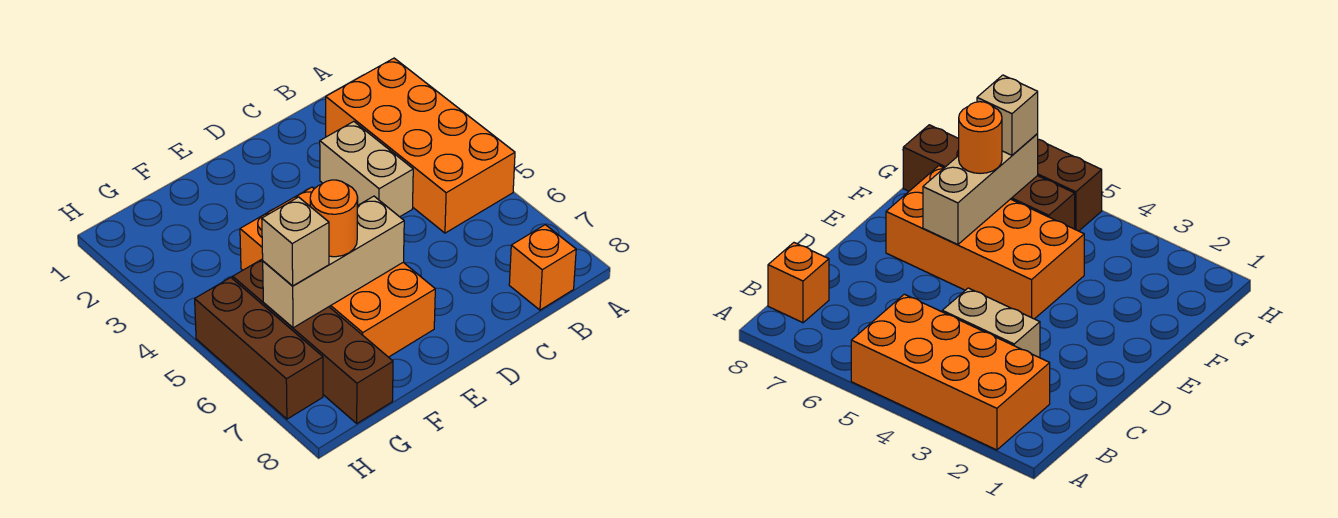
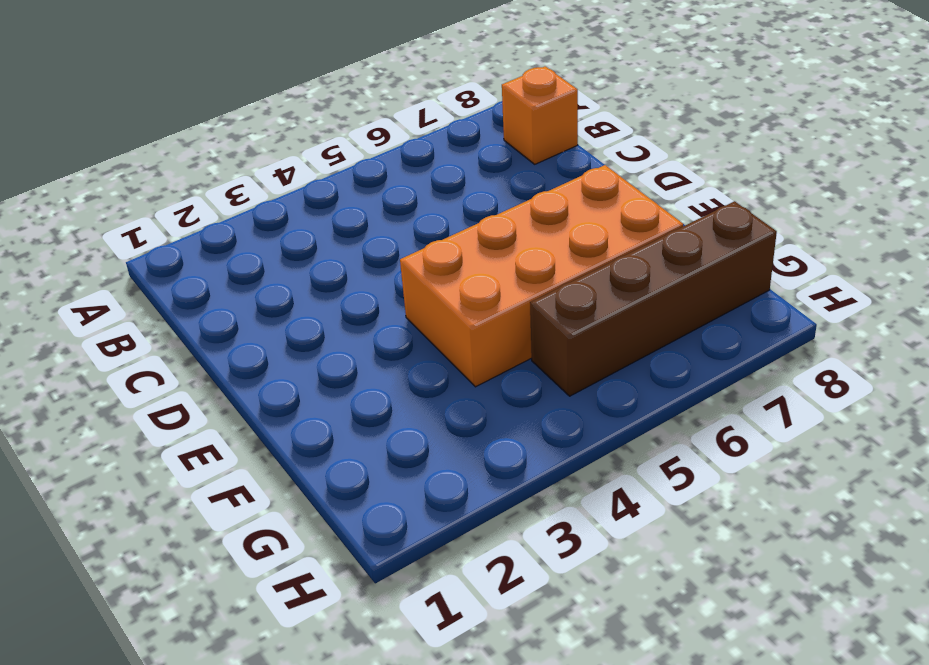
none -> orange 2x4 brick [326,58,515,233]
none -> tan 1x2 brick [320,121,413,217]

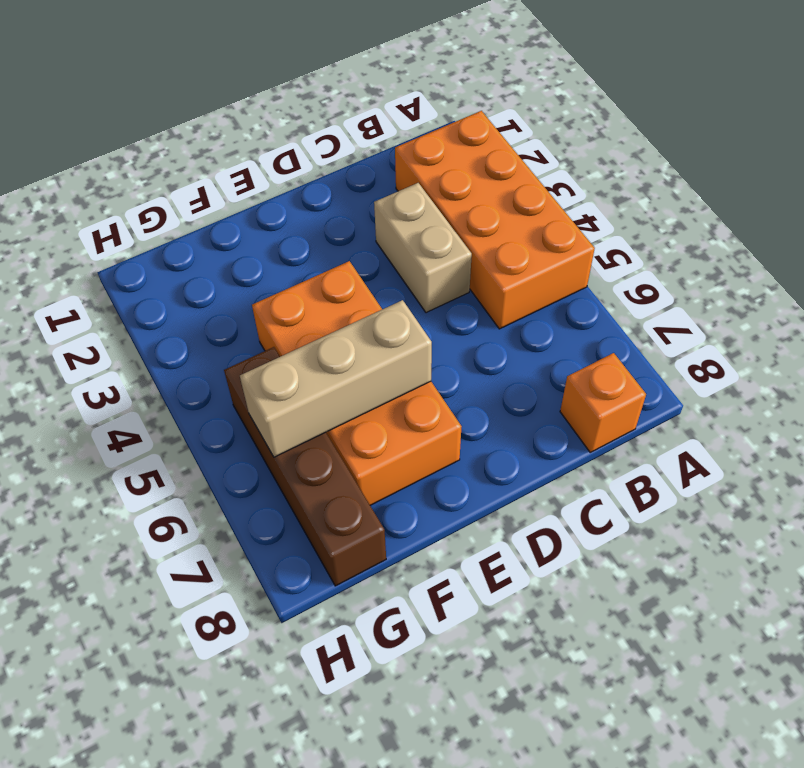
none -> brown 1x3 brick [195,278,323,419]
none -> orange 1x1 round brick [310,180,358,257]

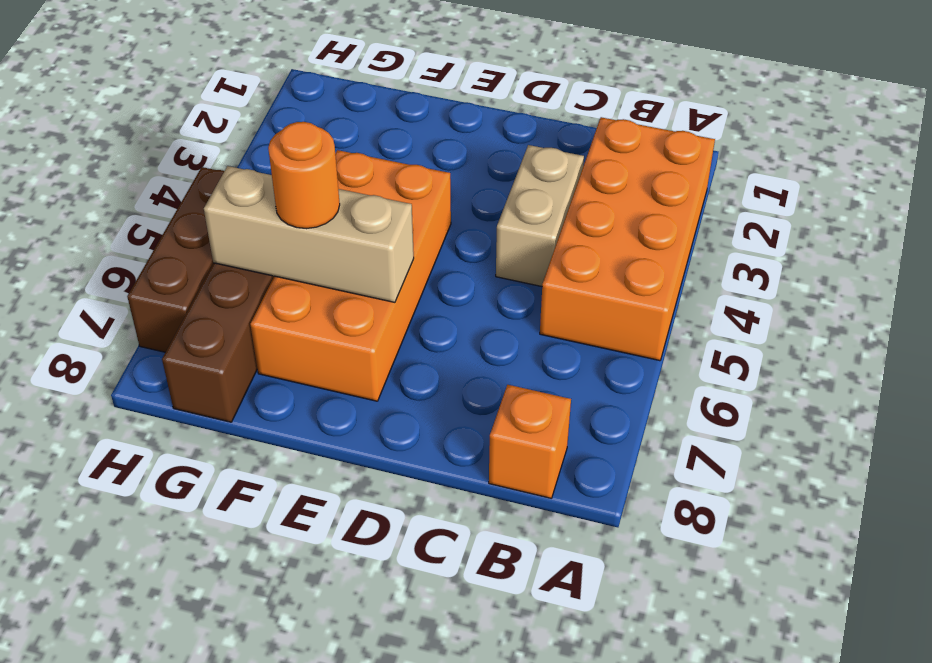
none -> tan 1x1 brick [262,197,329,286]

